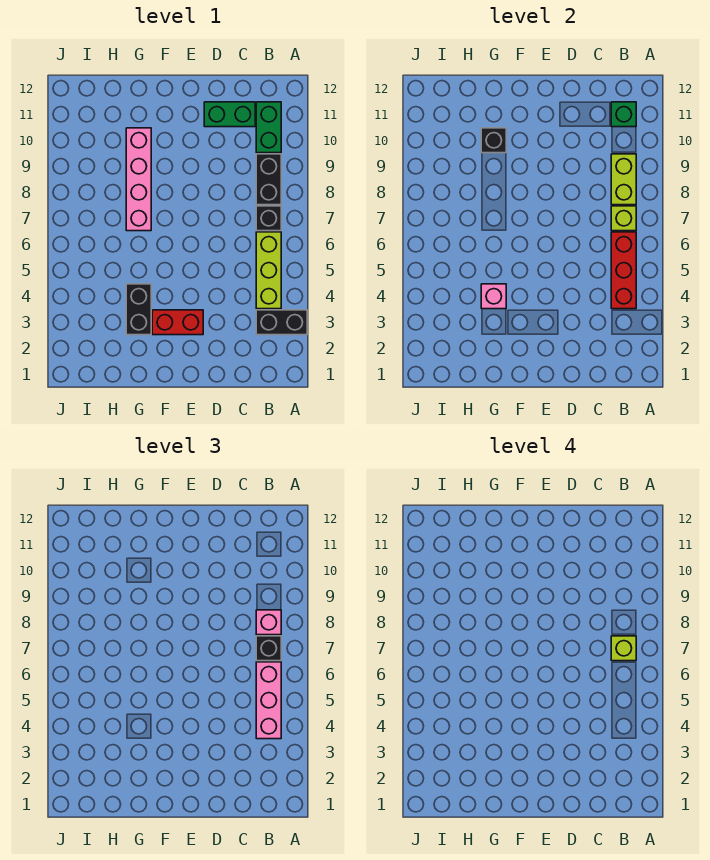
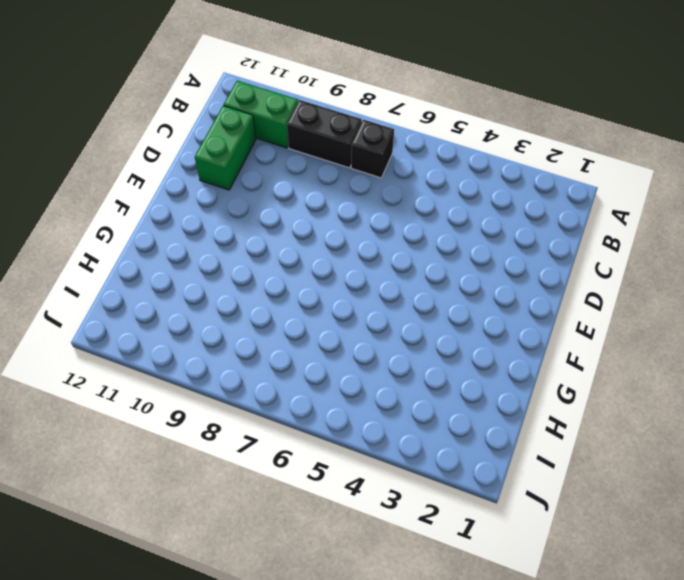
none -> black 1x2 brick [256,310,307,335]
none -> lime 1x3 brick [256,232,281,309]
none -> red 1x2 brick [152,310,203,335]

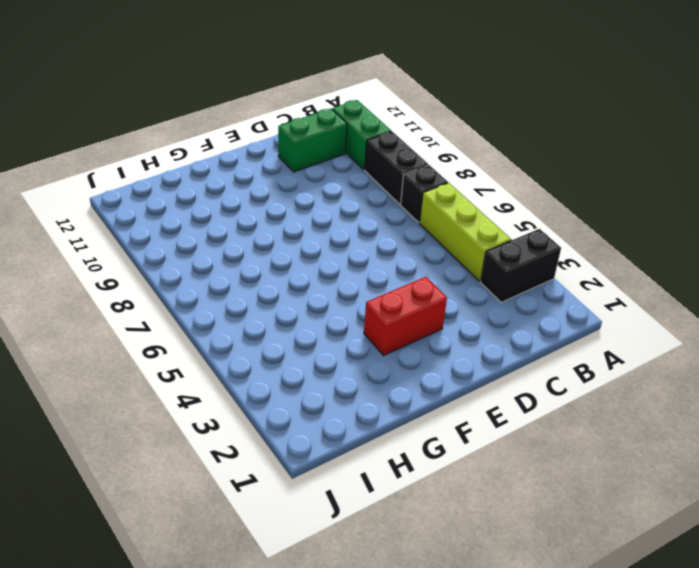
none -> black 1x2 brick [126,284,151,335]
none -> pink 1x4 brick [126,128,151,231]
none -> red 1x3 brick [611,232,636,309]

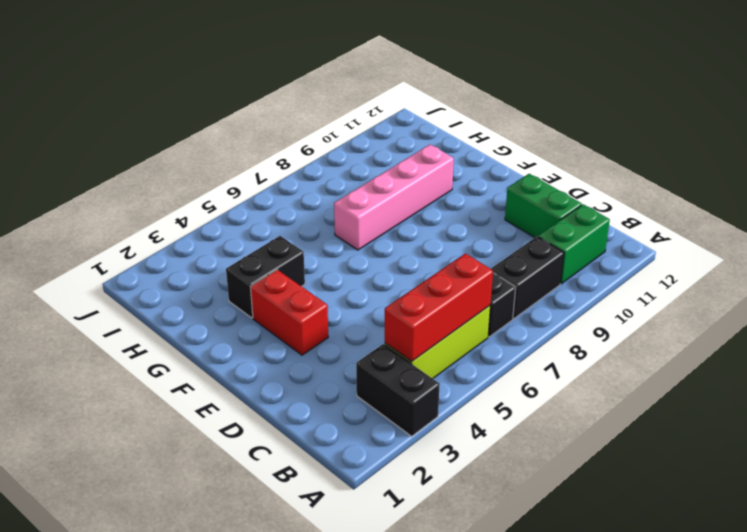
none -> lime 1x1 brick [611,206,636,231]
none -> lime 1x2 brick [611,154,636,205]
none -> green 1x1 brick [611,102,636,127]

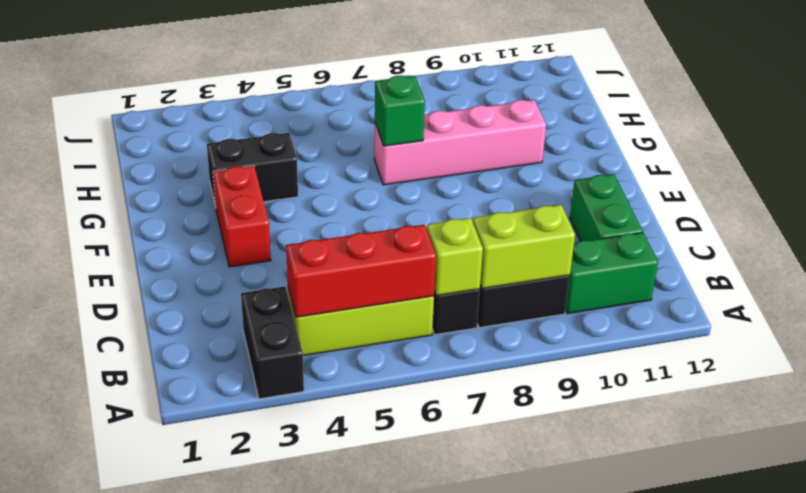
green 1x1 brick [375,76,425,146] -> green 1x1 brick moved to [611,102,636,127]
none -> pink 1x1 brick [481,284,506,309]
none -> black 1x1 brick [481,128,506,153]
none -> pink 1x3 brick [256,662,281,739]

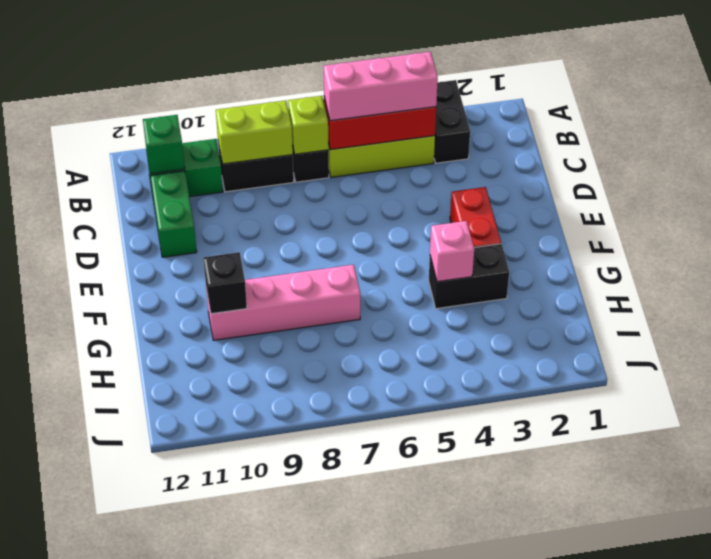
none -> black 1x1 brick [256,636,281,661]
none -> pink 1x1 brick [256,610,281,635]
none -> lime 1x1 brick [611,636,636,661]

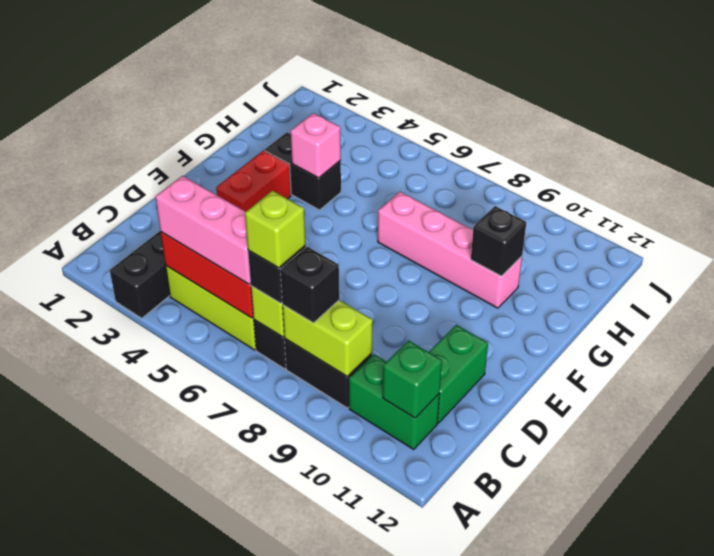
black 1x1 brick [281,247,339,323] -> pink 1x1 brick [256,610,281,635]

